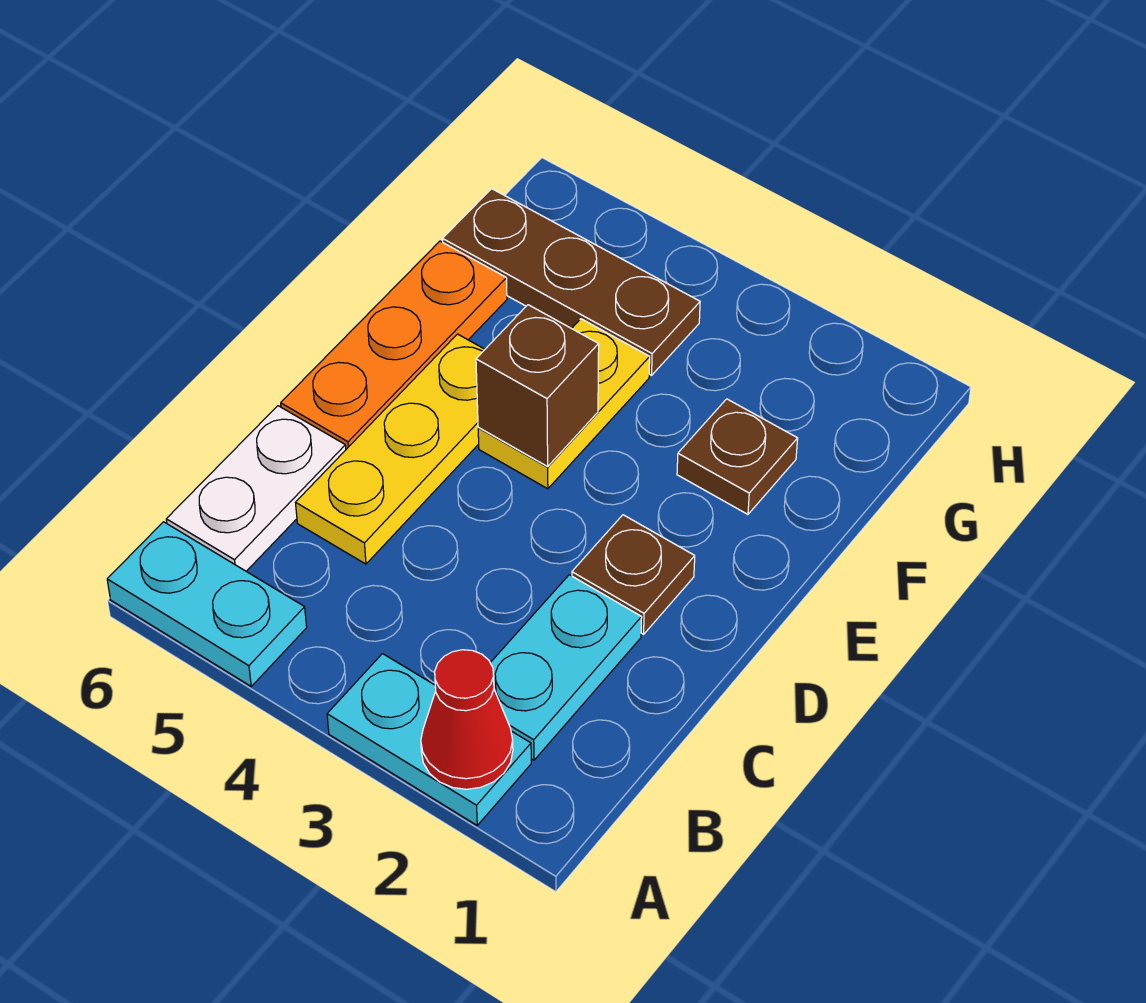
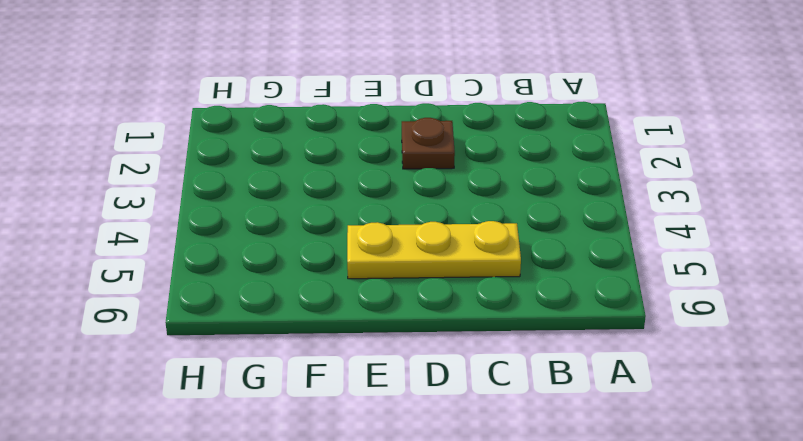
none -> cyan 1x2 plate [327,654,531,825]
none -> cyan 1x2 plate [107,522,307,686]
none -> cyan 1x2 plate [491,575,642,760]

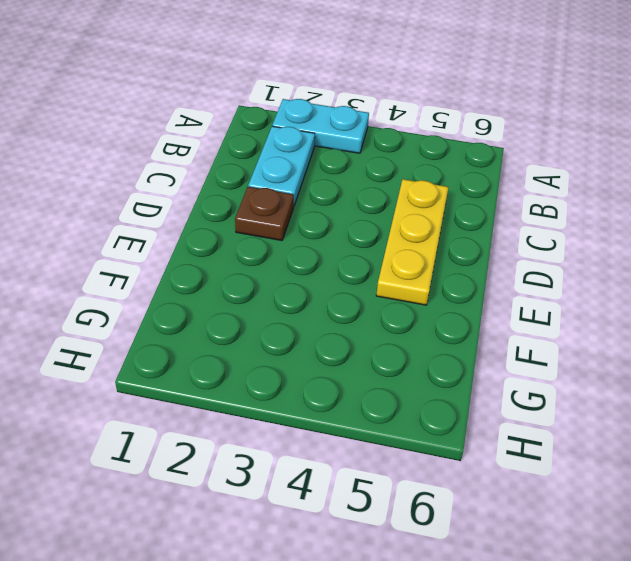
none -> cyan 1x2 plate [107,522,307,686]
none -> white 1x2 plate [166,406,346,571]
none -> orange 1x3 plate [281,241,507,449]

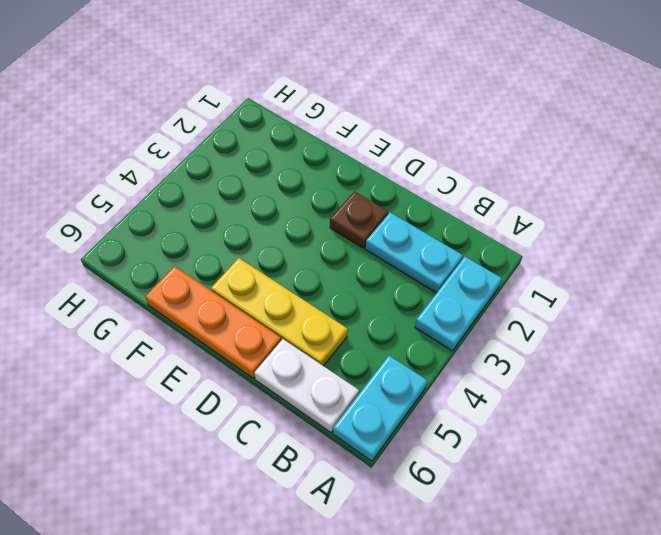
none -> yellow 1x2 plate [478,319,650,489]
none -> brown 1x1 plate [677,399,798,514]
none -> brown 1x3 plate [442,189,700,375]

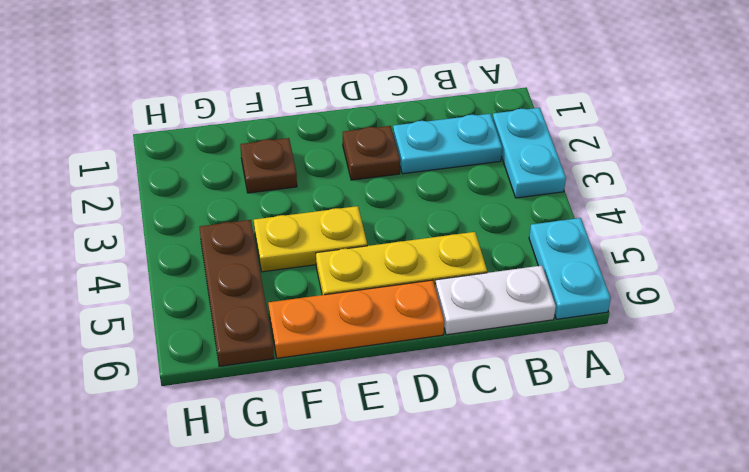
none -> red 1x1 cone [421,650,513,789]
none -> brown 1x1 brick [476,305,599,466]

